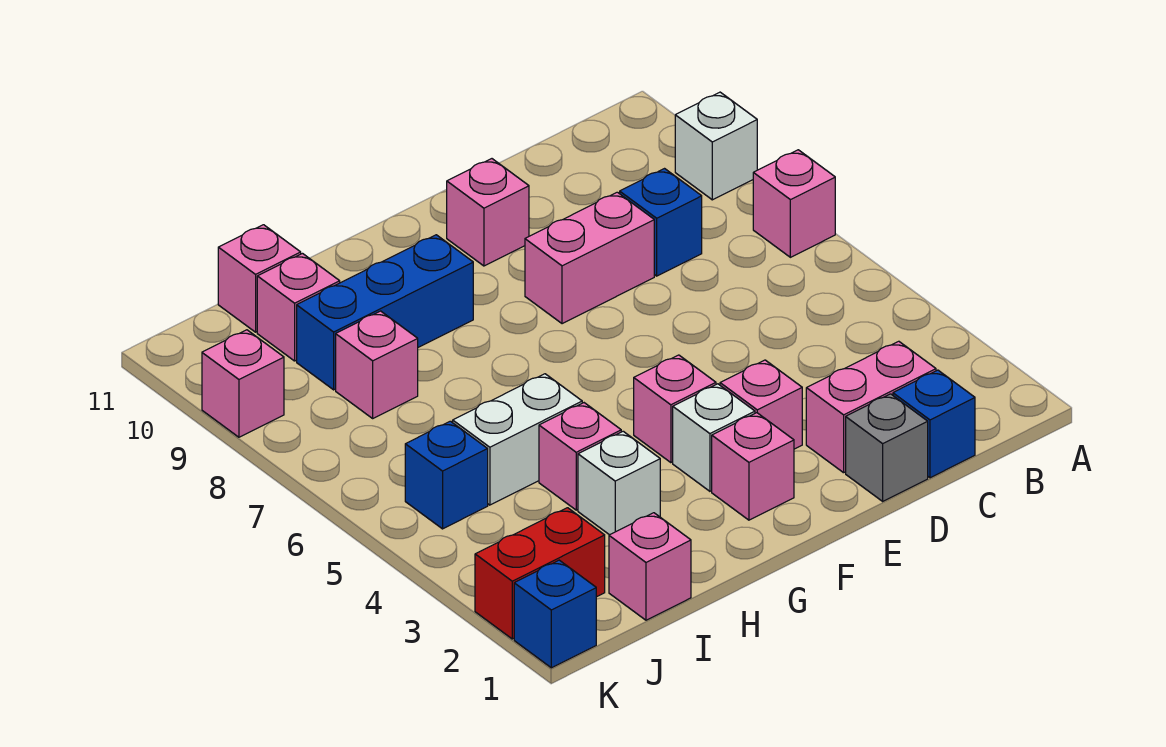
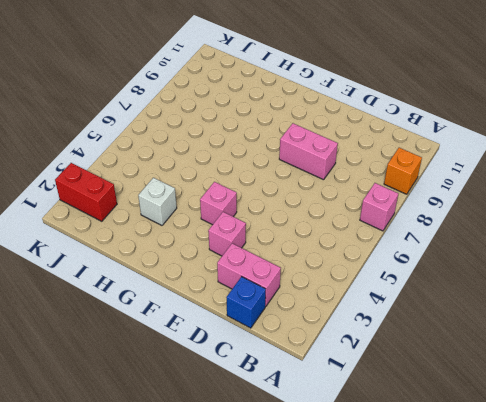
orange 1x1 brick [384,148,422,194] -> white 1x1 brick [675,92,757,200]
none -> blue 1x1 brick [620,169,702,276]
none -> grey 1x1 brick [846,394,928,501]
none -> pink 1x1 brick [447,159,529,266]

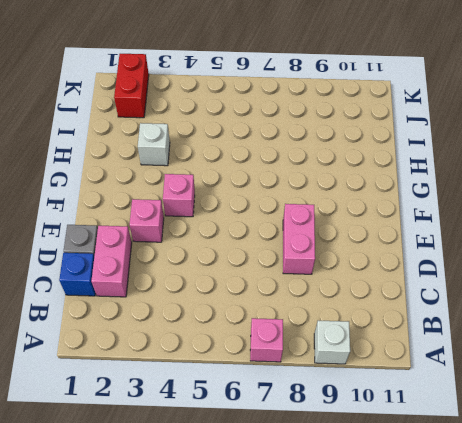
none -> blue 1x1 brick [620,169,702,276]
none -> pink 1x1 brick [447,159,529,266]
none -> pink 1x1 brick [712,413,794,520]

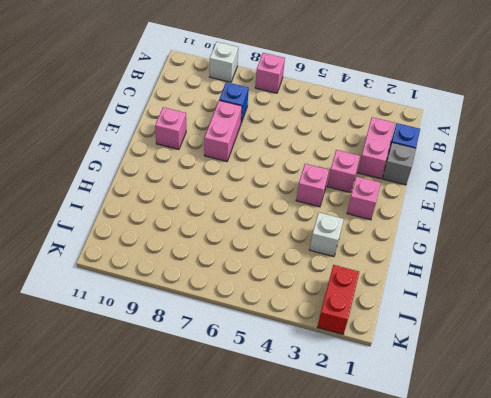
none -> white 1x1 brick [673,384,755,491]
none -> blue 1x3 brick [297,235,473,390]
none -> pink 1x1 brick [539,403,621,510]

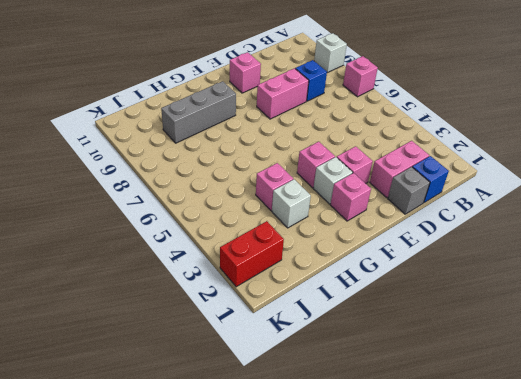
grey 1x3 brick [161,81,236,143] -> blue 1x3 brick [297,235,473,390]
none -> white 1x2 brick [453,374,582,505]
none -> pink 1x1 brick [609,513,691,620]
none -> pink 1x1 brick [336,311,418,418]

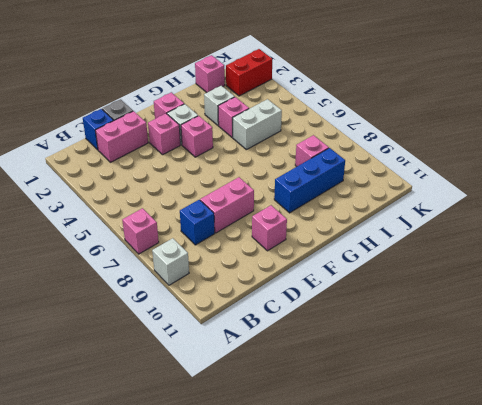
none -> pink 1x1 brick [257,254,340,361]
none -> pink 1x1 brick [218,225,301,332]
none -> blue 1x1 brick [405,421,488,529]

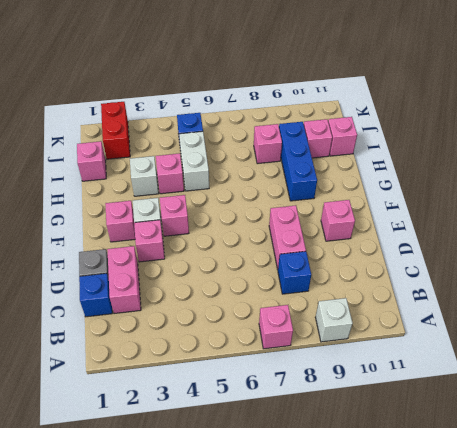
none -> blue 1x1 brick [514,560,596,668]
none -> pink 1x1 brick [202,330,284,437]

